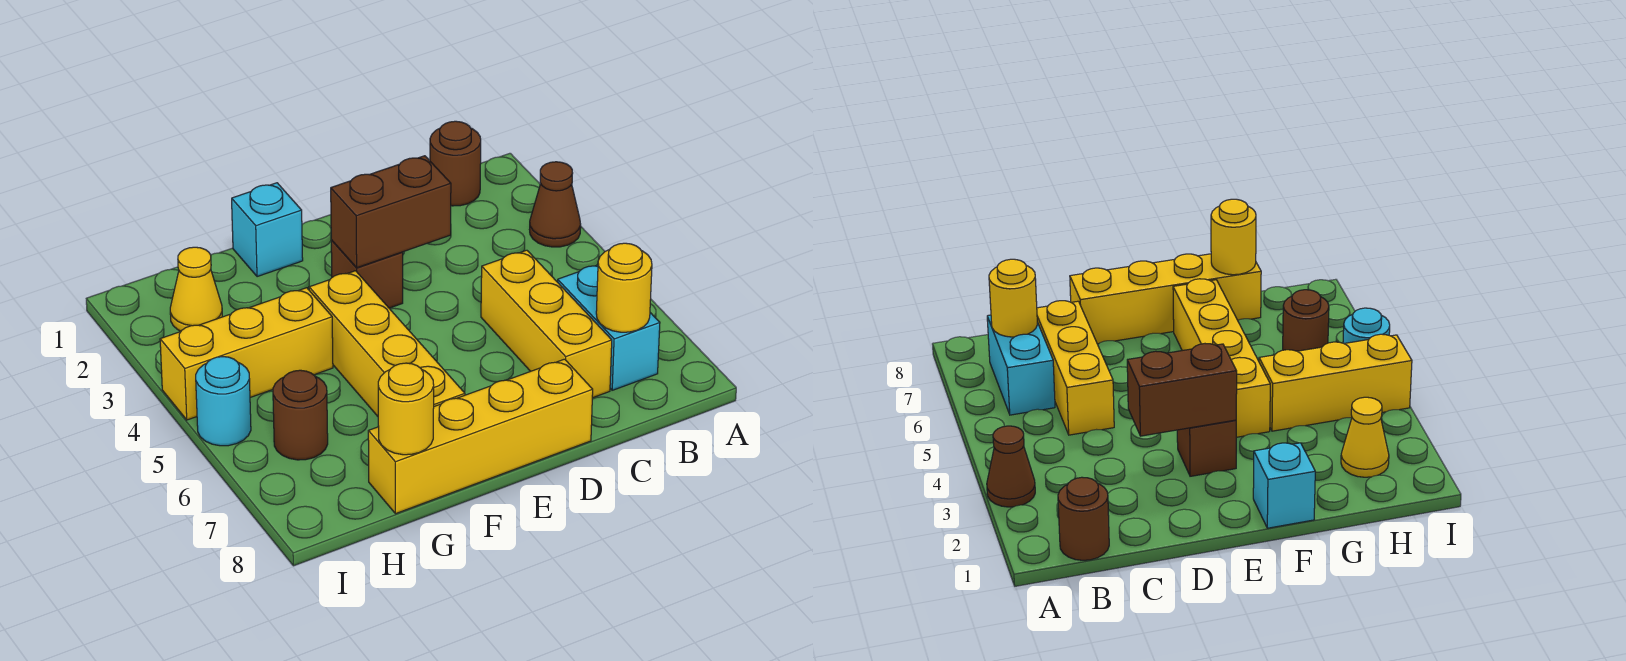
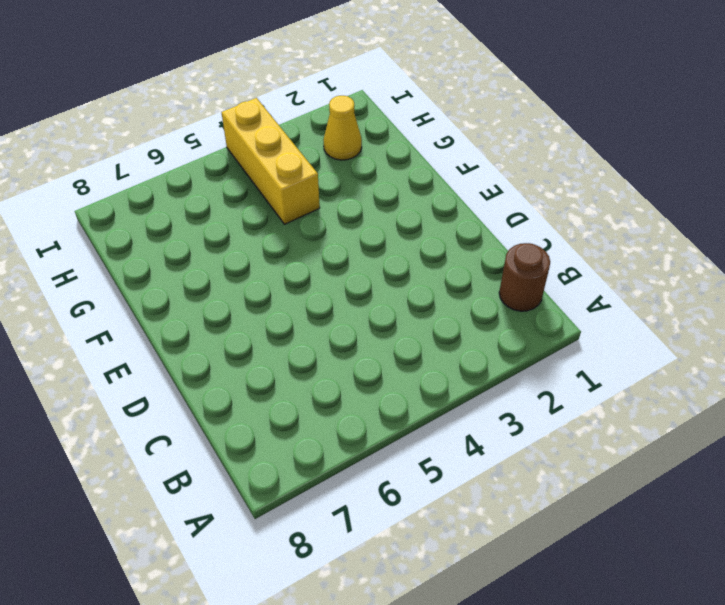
none -> brown 1x1 cone [530,162,581,247]
none -> cyan 1x2 brick [558,265,660,390]
none -> yellow 1x3 brick [481,250,612,398]

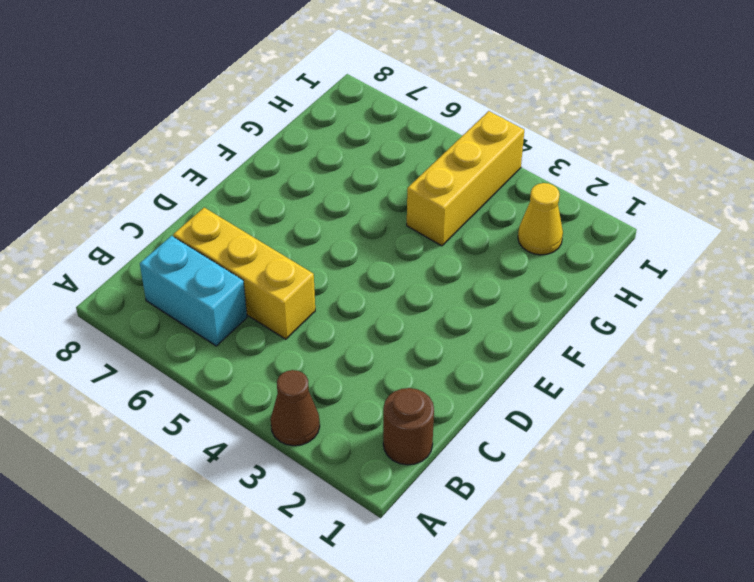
none -> yellow 1x4 brick [368,359,593,514]
none -> brown 1x1 brick [331,240,403,308]
none -> cyan 1x1 brick [232,183,303,277]

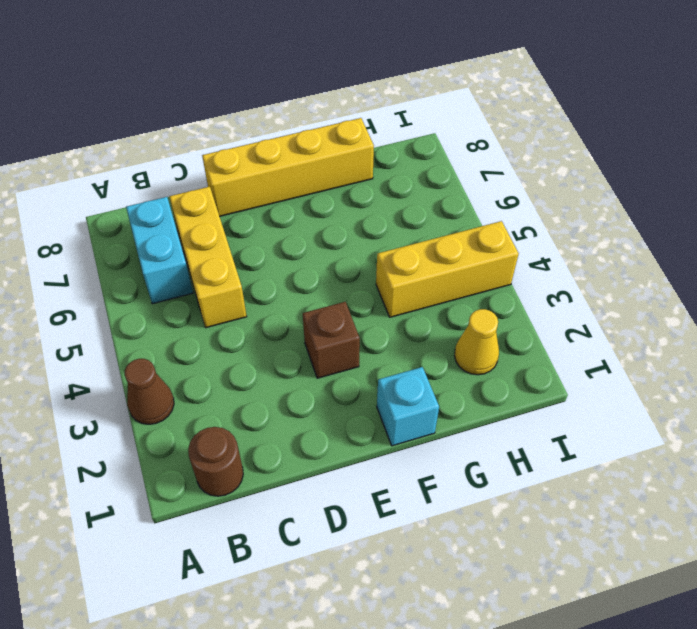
none -> yellow 1x4 brick [309,271,465,416]
none -> brown 1x1 round brick [273,370,328,460]
none -> cyan 1x1 round brick [196,357,251,446]

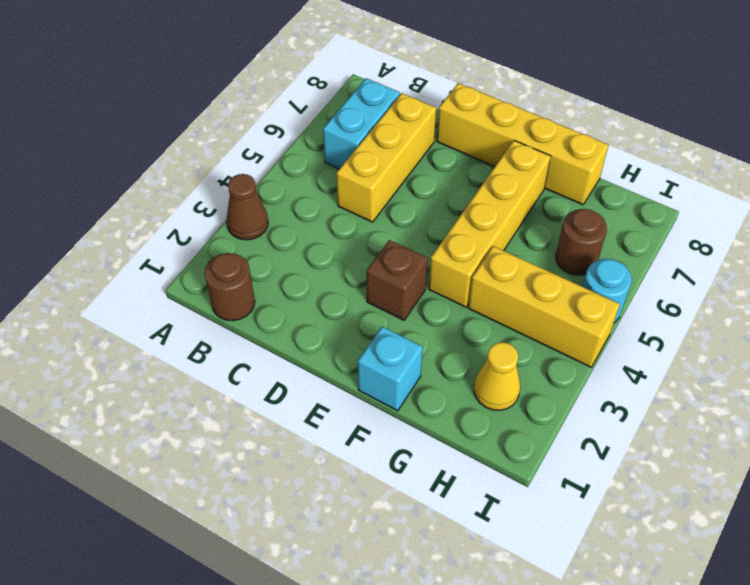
none -> yellow 1x1 round brick [596,243,652,332]
none -> brown 1x2 brick [331,156,451,268]
none -> yellow 1x1 round brick [378,363,434,455]

